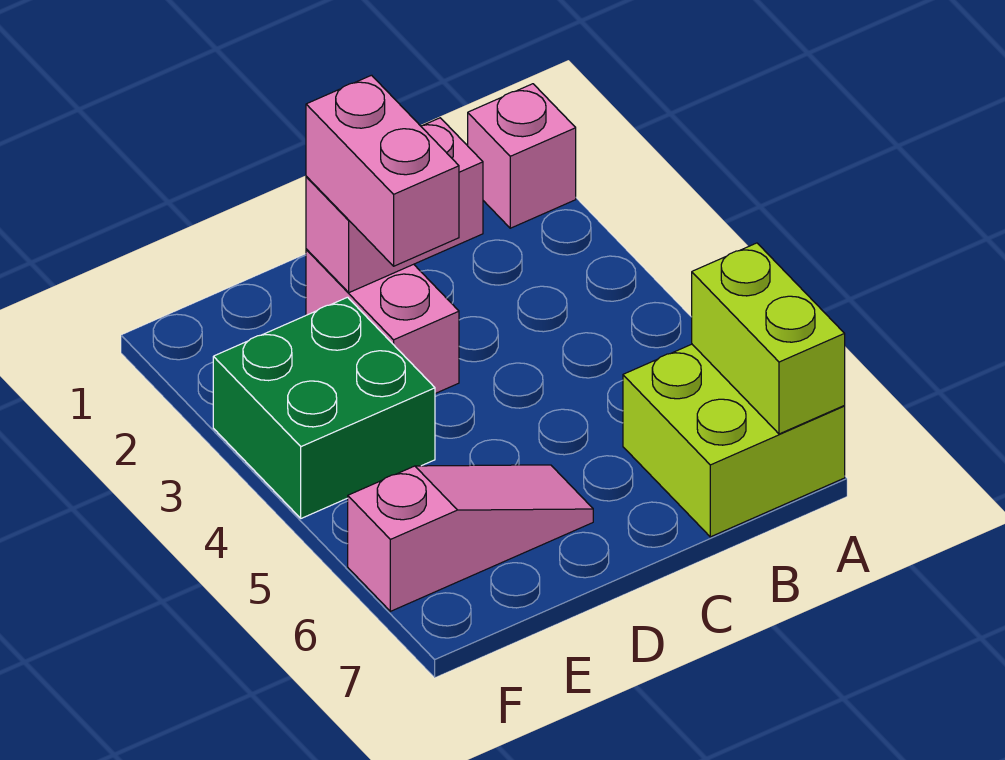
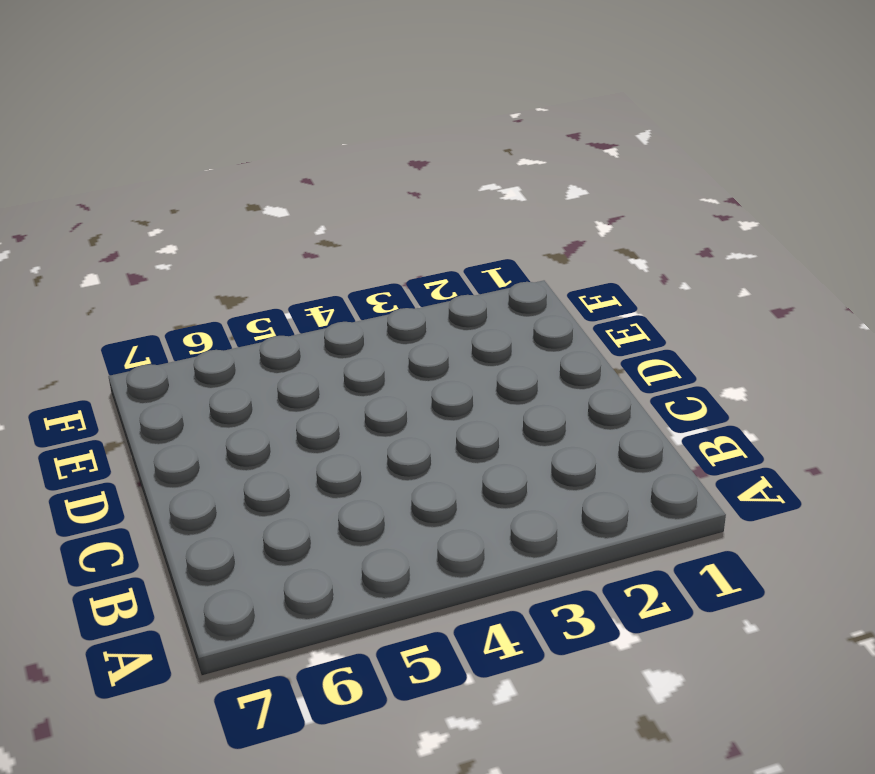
none -> pink 1x1 brick [468,84,576,228]
none -> lime 2x2 brick [623,344,845,537]

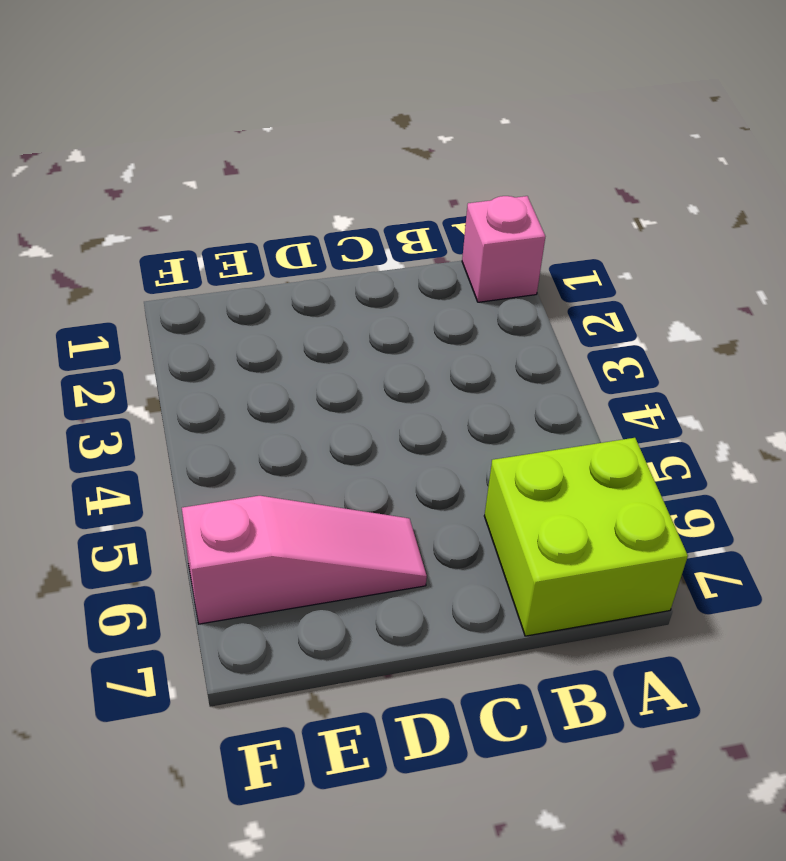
none -> pink 1x2 brick [306,249,459,393]
none -> green 2x2 brick [213,297,435,518]

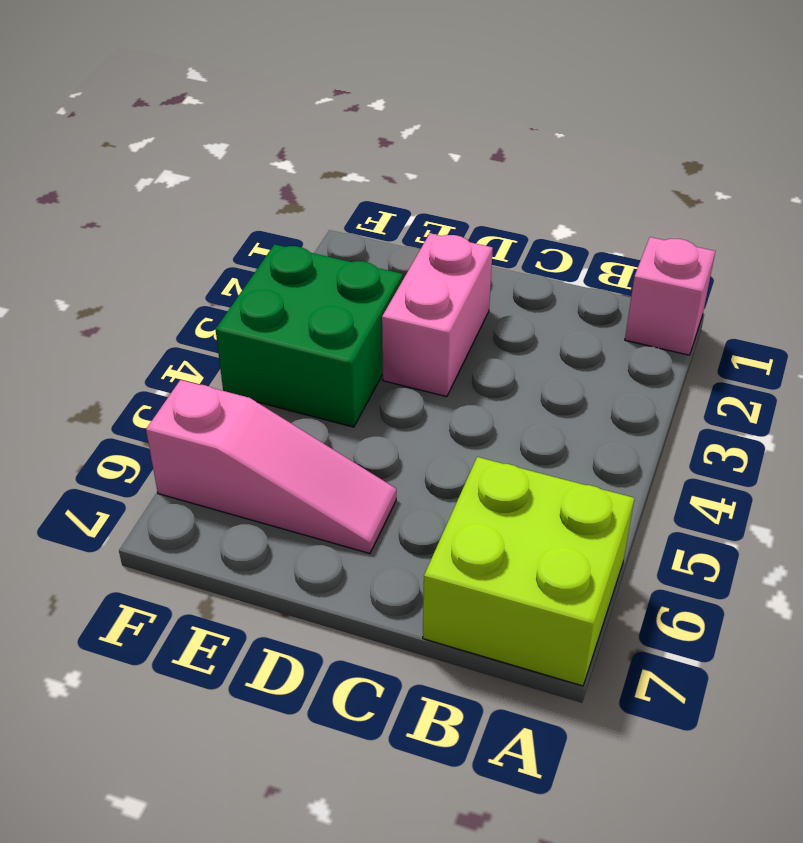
none -> lime 1x2 brick [692,243,845,434]
none -> pink 1x2 brick [306,118,483,293]

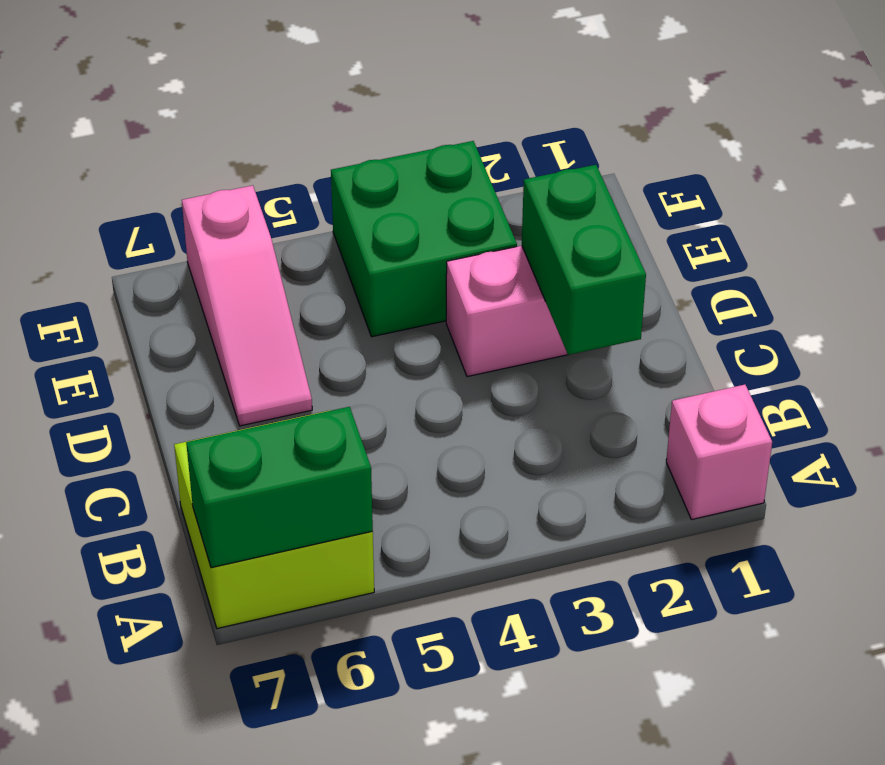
green 1x2 brick [186,407,373,568] -> lime 1x2 brick [692,243,845,434]
green 1x2 brick [522,165,646,355] -> pink 1x2 brick [306,118,483,293]
none -> pink 1x2 brick [306,75,459,266]

